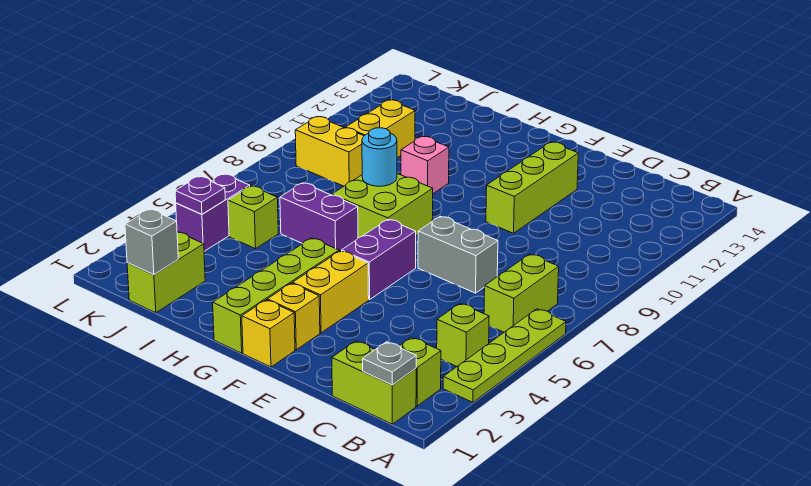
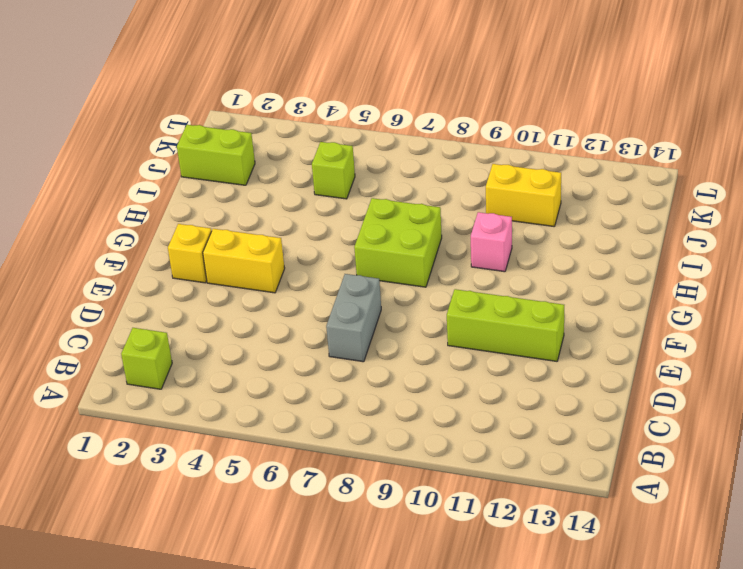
none -> lime 1x4 plate [443,309,566,402]
none -> lime 1x2 brick [332,341,416,424]
none -> lime 1x1 brick [437,303,489,366]

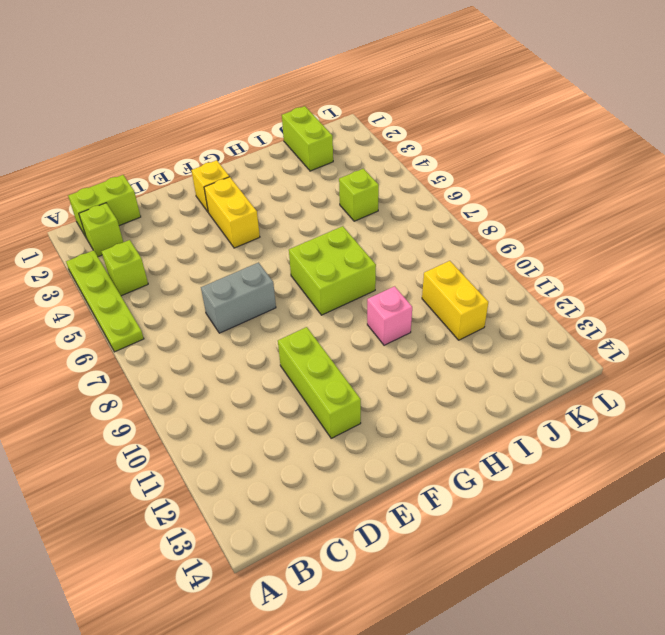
none -> lime 1x2 brick [484,254,559,332]
none -> yellow 1x1 brick [242,300,295,367]
none -> purple 1x2 brick [342,220,416,300]

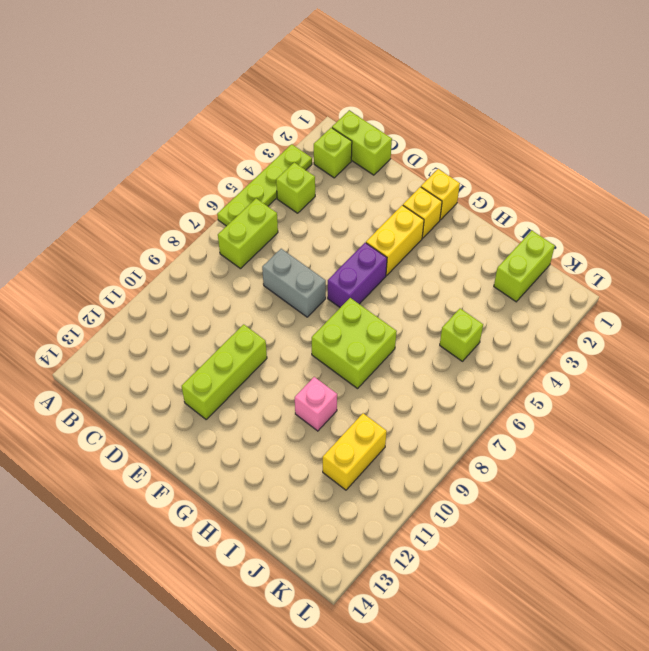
none -> lime 1x4 brick [213,238,339,353]
none -> purple 1x2 brick [280,183,358,251]
none -> yellow 1x2 brick [295,117,364,186]

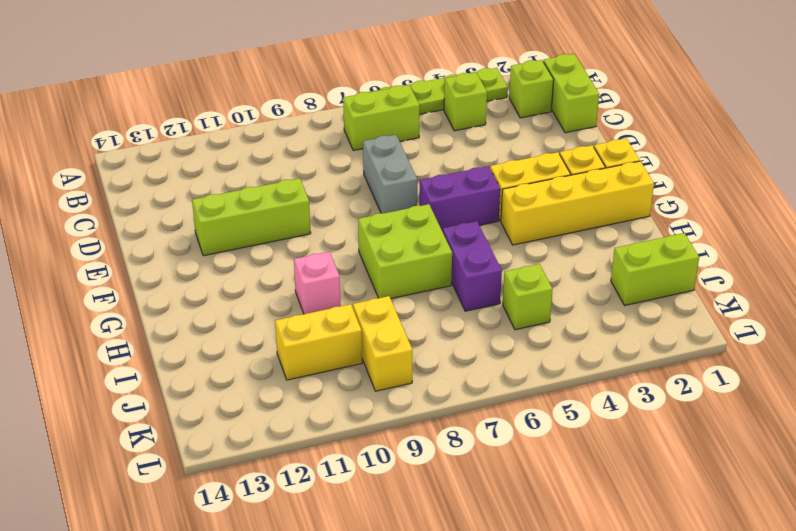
yellow 1x4 brick [501,161,654,245] -> lime 1x4 brick [213,238,339,353]
none -> purple 1x2 brick [176,174,250,251]
none -> grey 1x1 plate [363,342,416,385]
none -> cyan 1x1 round brick [362,128,397,186]

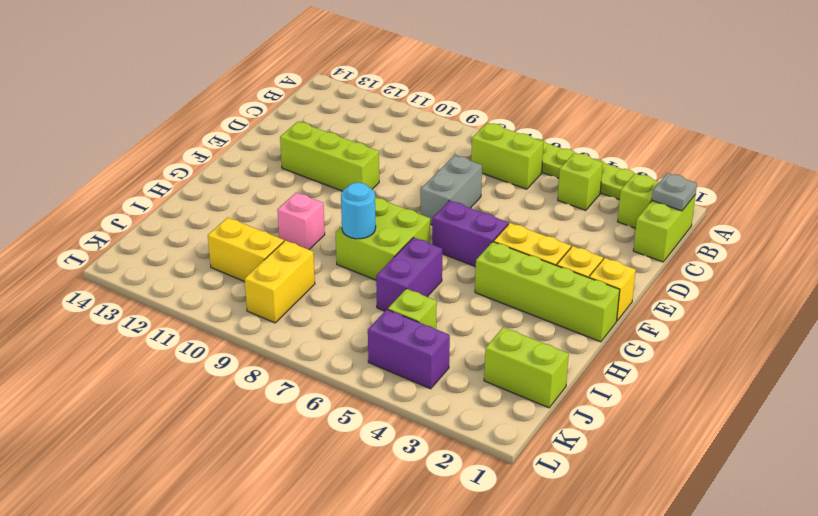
none -> grey 1x1 brick [125,209,178,275]
none -> purple 1x1 plate [175,176,225,214]

